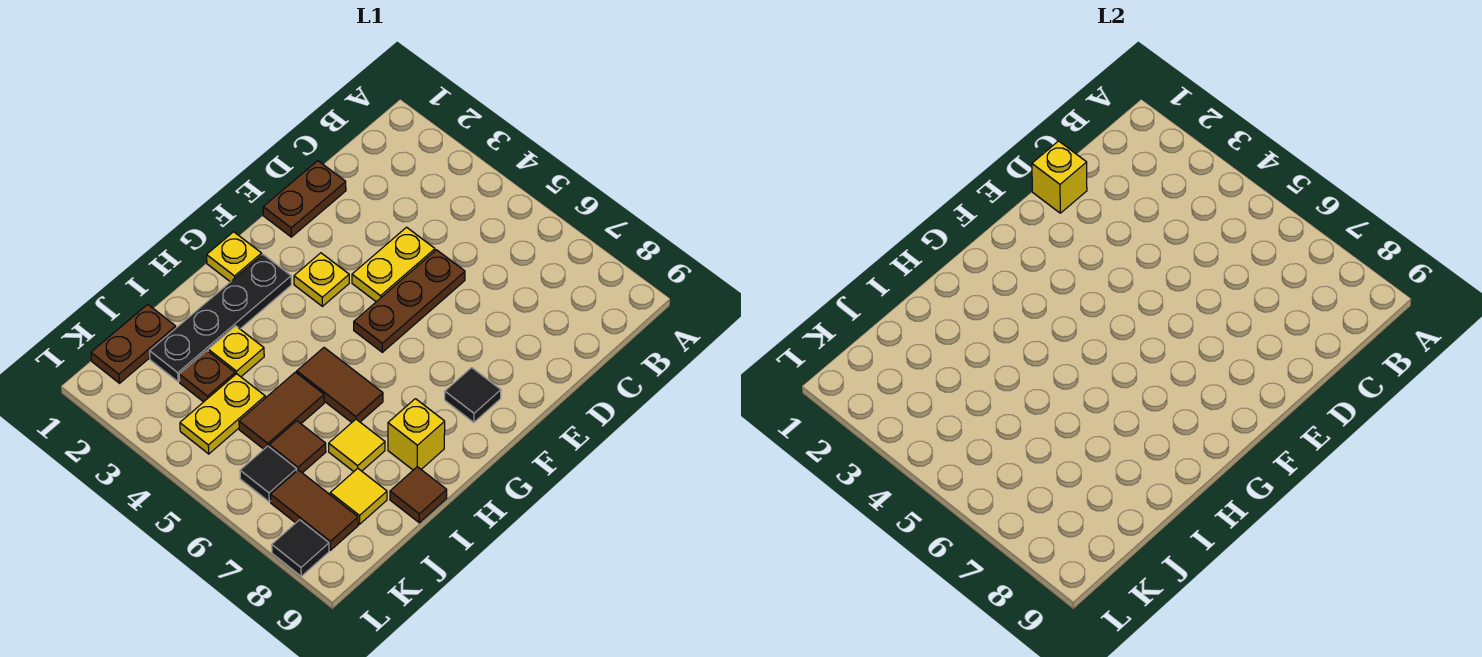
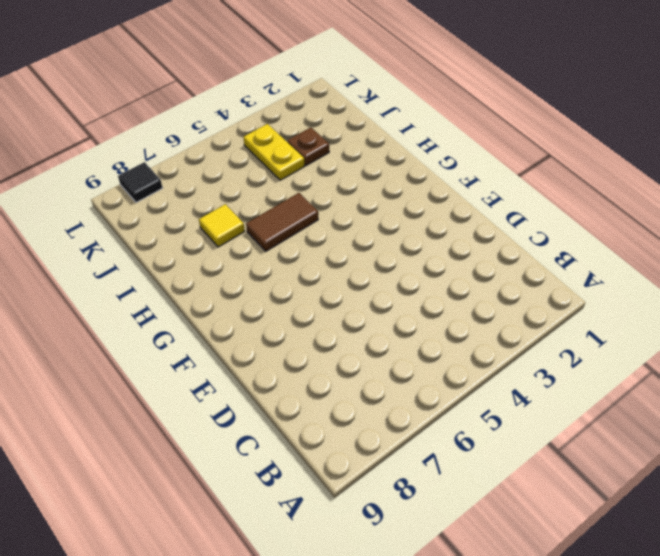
none -> brown 1x2 plate [263,161,346,237]
none -> yellow 1x2 plate [352,227,435,302]
none -> brown 1x3 plate [354,250,465,352]

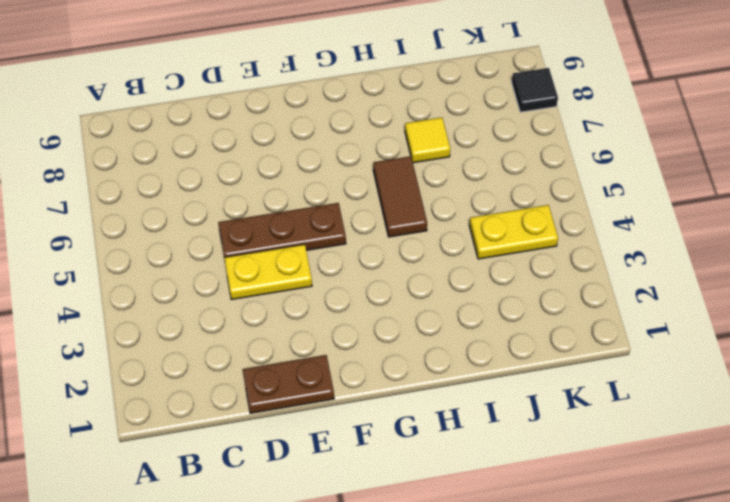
none -> yellow 1x1 plate [294,253,349,306]
none -> black 1x1 tile [445,368,501,422]
none -> yellow 1x1 plate [207,232,262,282]

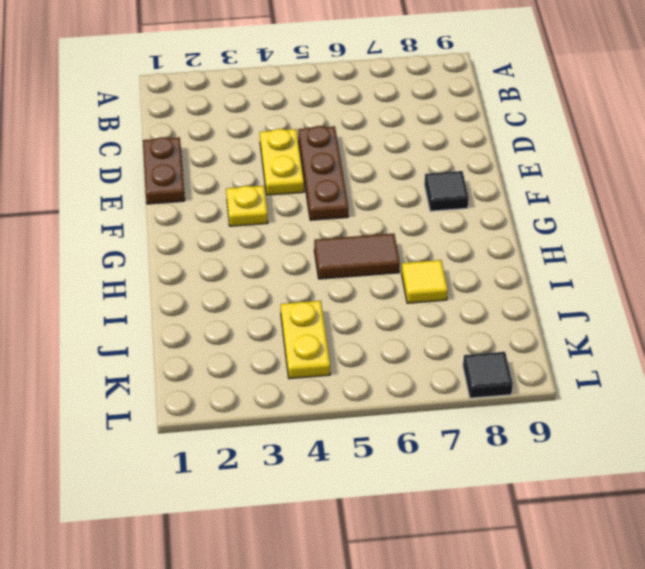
none -> yellow 1x1 plate [207,232,262,282]
none -> black 1x4 plate [150,255,291,382]
none -> yellow 1x1 brick [388,399,445,470]

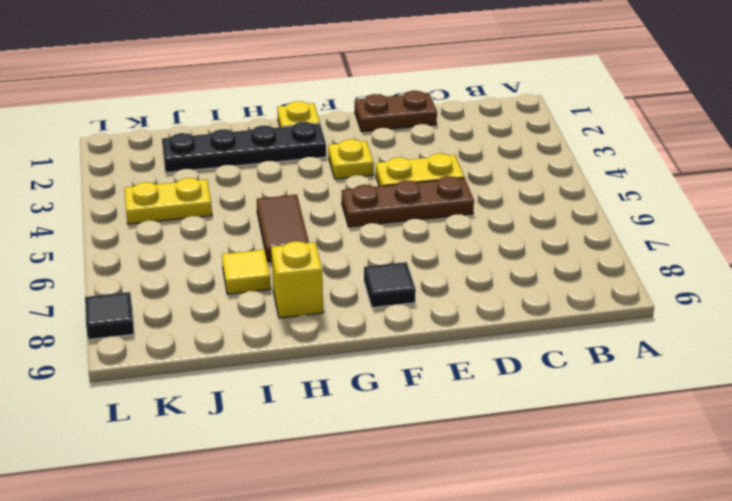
none -> yellow 1x1 plate [208,326,264,377]
none -> brown 1x2 tile [239,372,324,449]
none -> brown 1x1 tile [390,467,447,523]

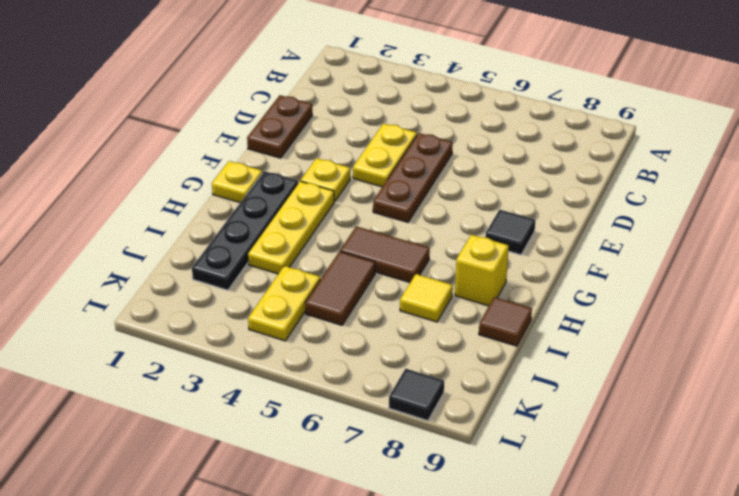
yellow 1x3 plate [248,181,334,274] -> yellow 1x1 plate [208,326,264,377]
none -> brown 1x2 plate [91,304,176,383]
none -> brown 1x1 plate [179,351,235,402]
none -> brown 1x1 tile [269,421,326,473]

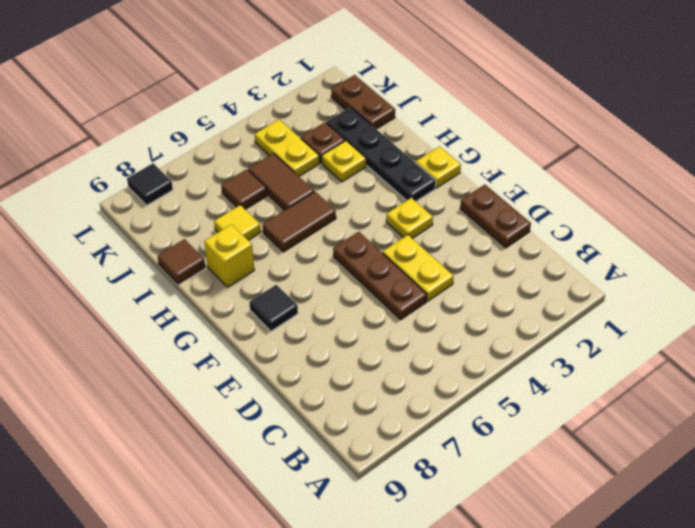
none -> yellow 1x1 tile [330,468,387,524]
none -> black 1x1 tile [240,446,297,502]
none -> brown 1x2 tile [270,470,358,550]

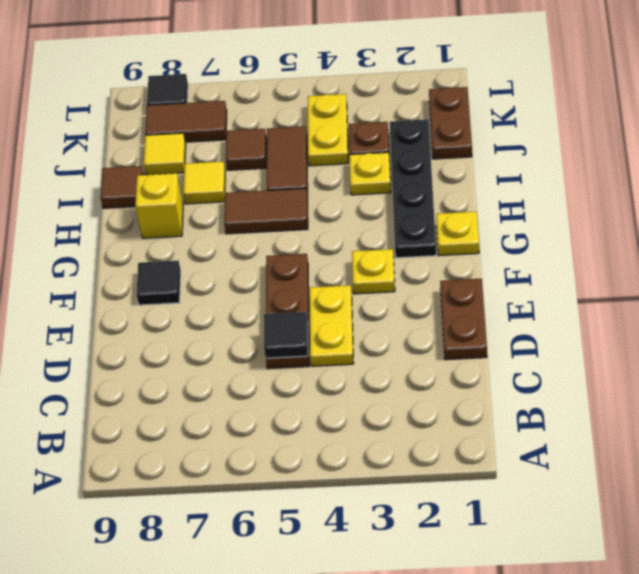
black 1x1 tile [264,312,308,358] -> black 1x1 tile moved to [240,446,297,502]
none -> yellow 1x1 brick [1032,141,1087,213]

